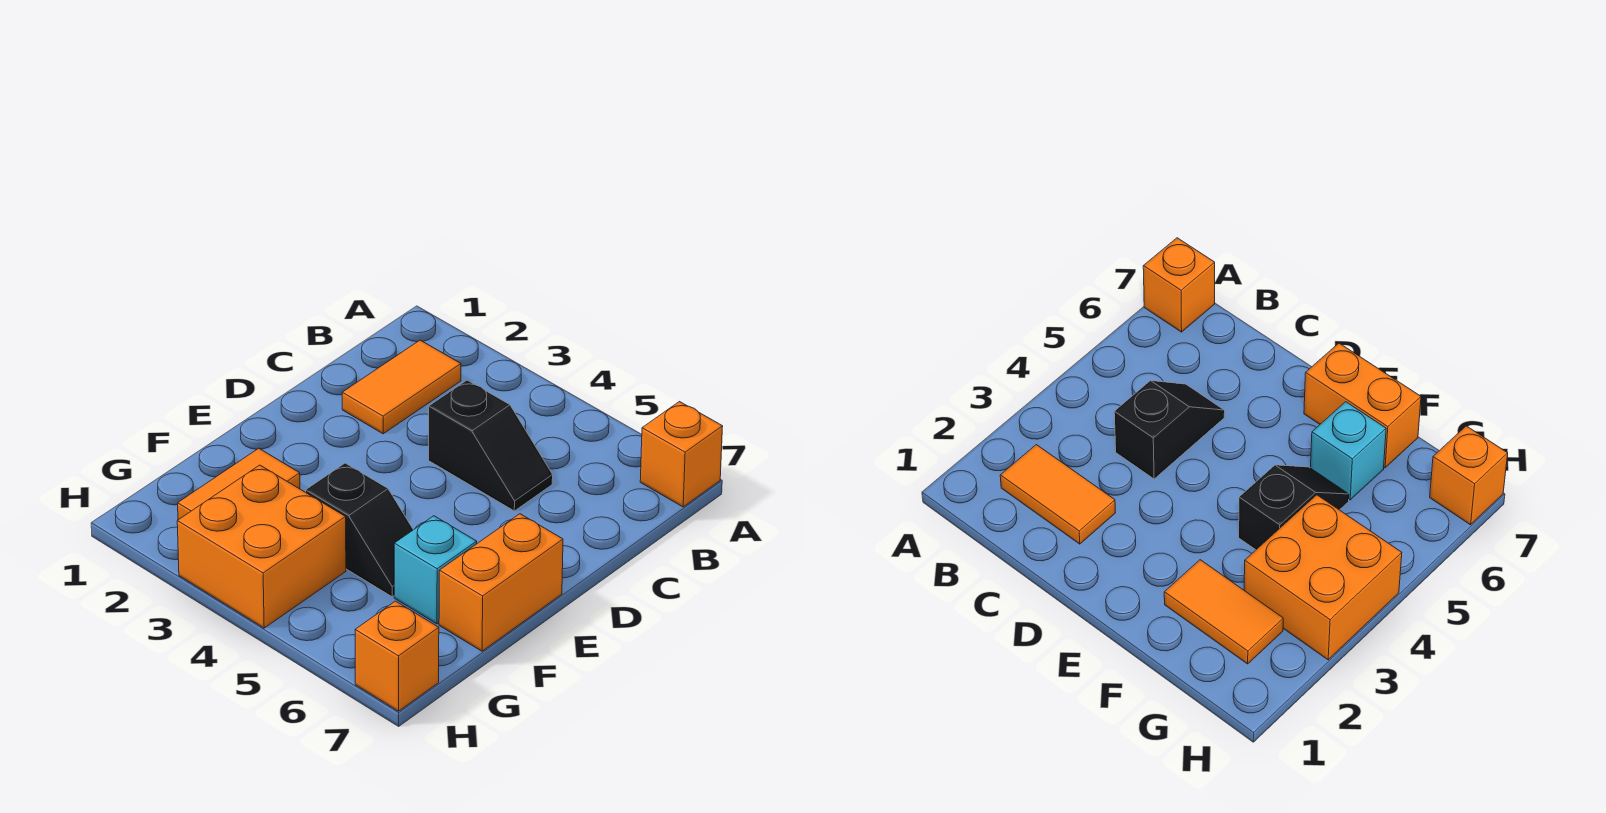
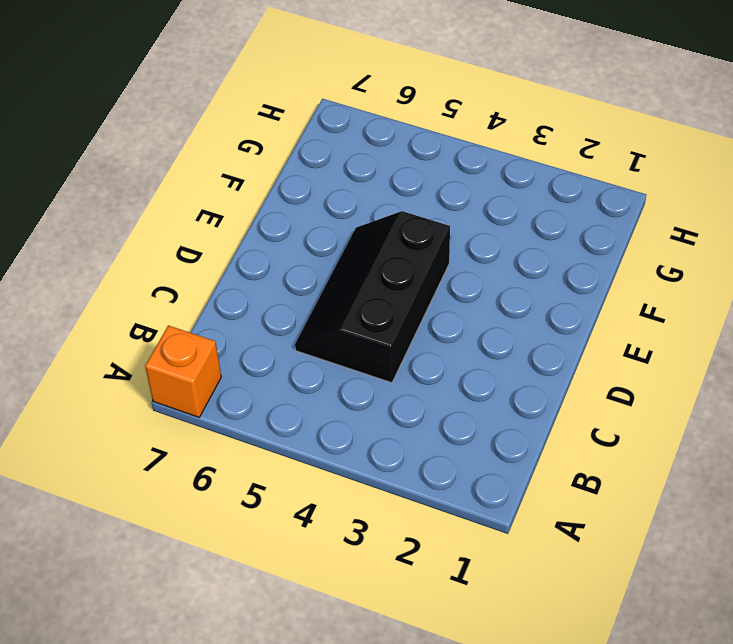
black 2x3 slope [295,211,450,383] -> black 1x2 slope [429,380,553,511]
none -> orange 1x2 tile [342,340,461,434]
none -> orange 1x2 brick [439,514,563,651]

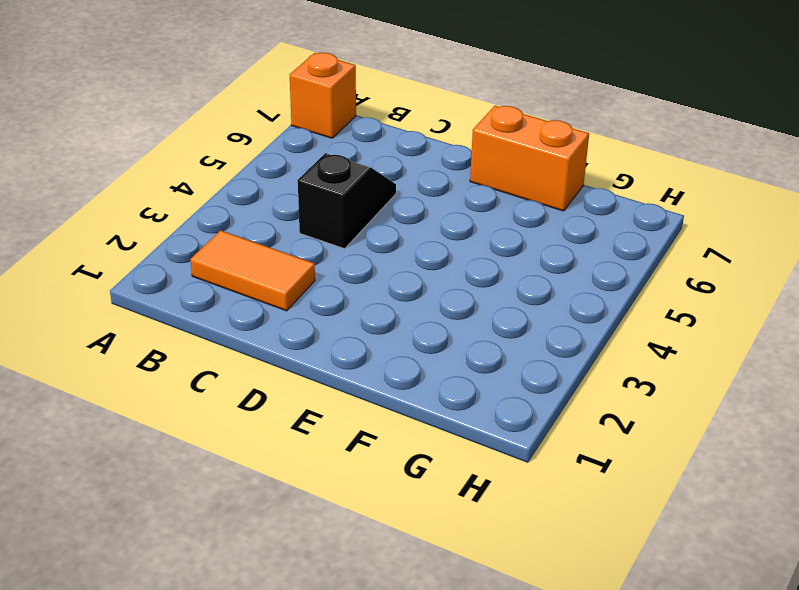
none -> orange 1x2 tile [178,448,300,520]
none -> black 1x2 slope [306,463,413,597]

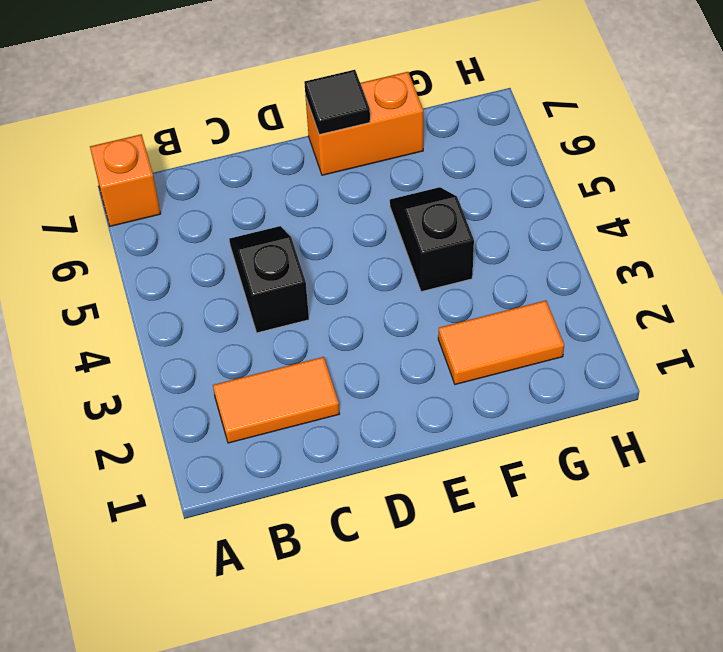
black 1x1 tile [304,70,370,135] -> none
none -> cyan 1x1 brick [394,516,477,624]
none -> orange 2x2 brick [177,465,346,628]

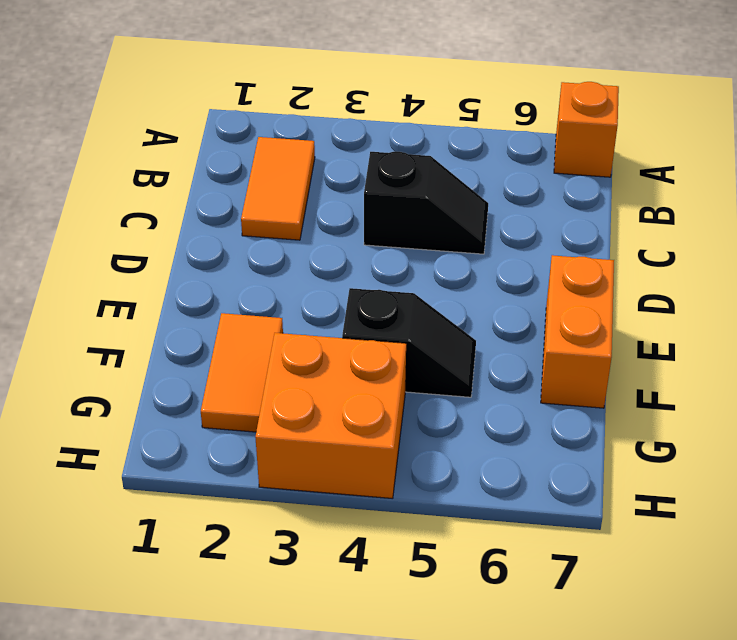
none -> cyan 1x1 brick [394,516,477,624]
none -> orange 1x1 brick [355,601,439,711]

